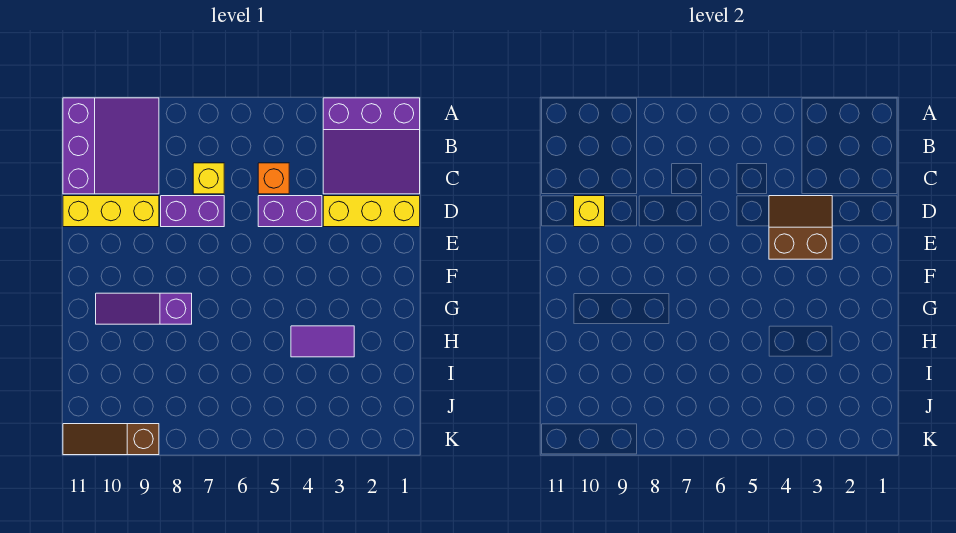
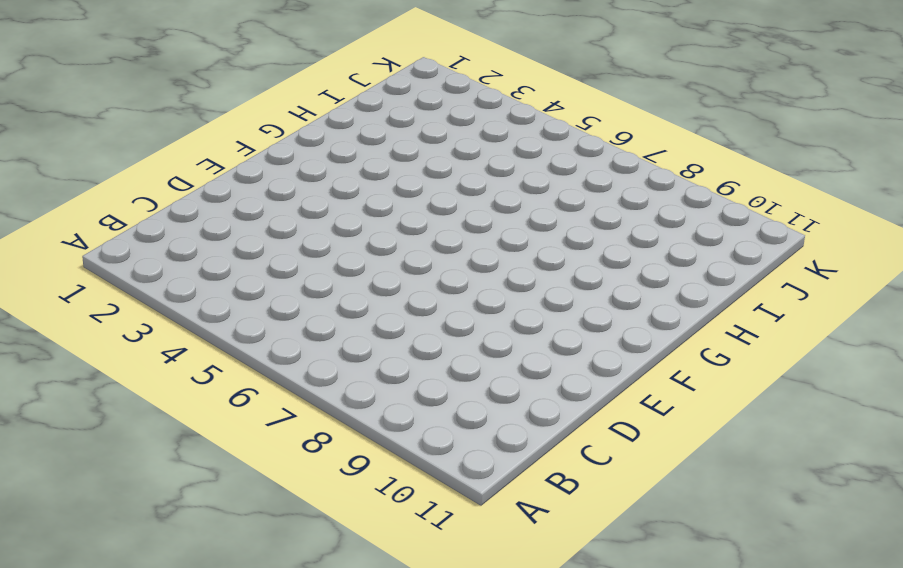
none -> purple 3x3 slope [323,98,420,194]
none -> purple 3x3 slope [63,98,159,194]
none -> orange 1x1 brick [258,163,289,194]

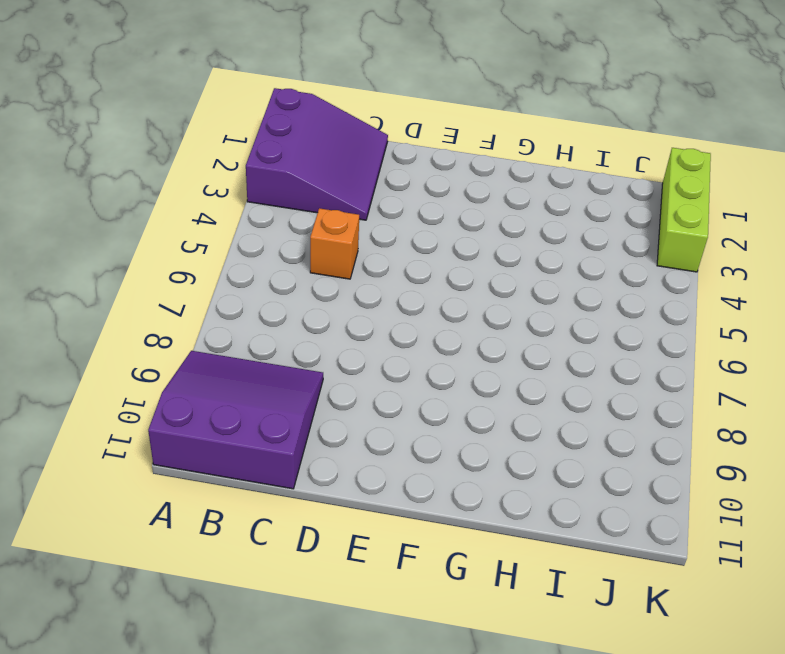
lime 1x3 brick [657,148,711,272] -> none
none -> yellow 1x1 brick [193,163,224,194]
none -> yellow 1x3 brick [323,196,420,227]
none -> purple 1x2 brick [258,196,322,227]

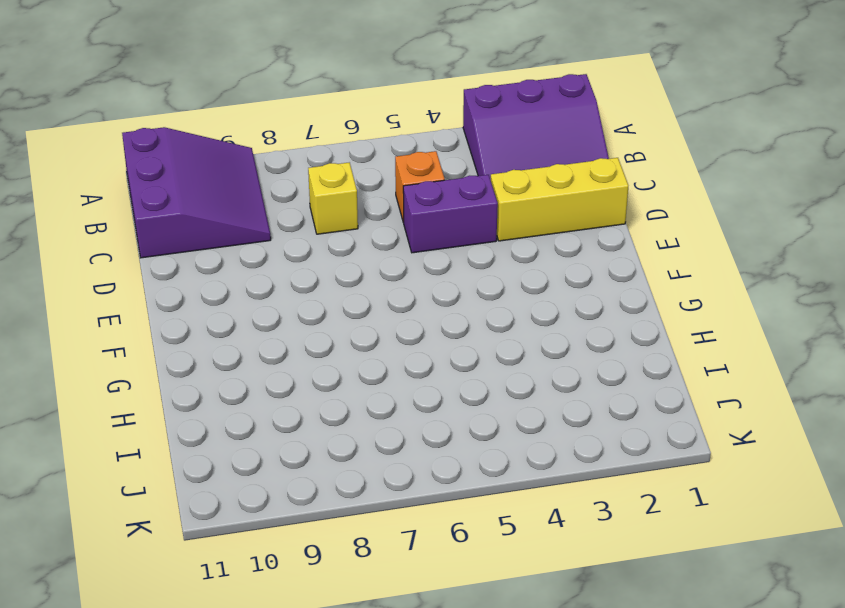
none -> purple 1x2 brick [161,196,224,227]
none -> yellow 1x3 brick [63,196,159,227]
none -> purple 1x3 slope [96,293,192,324]

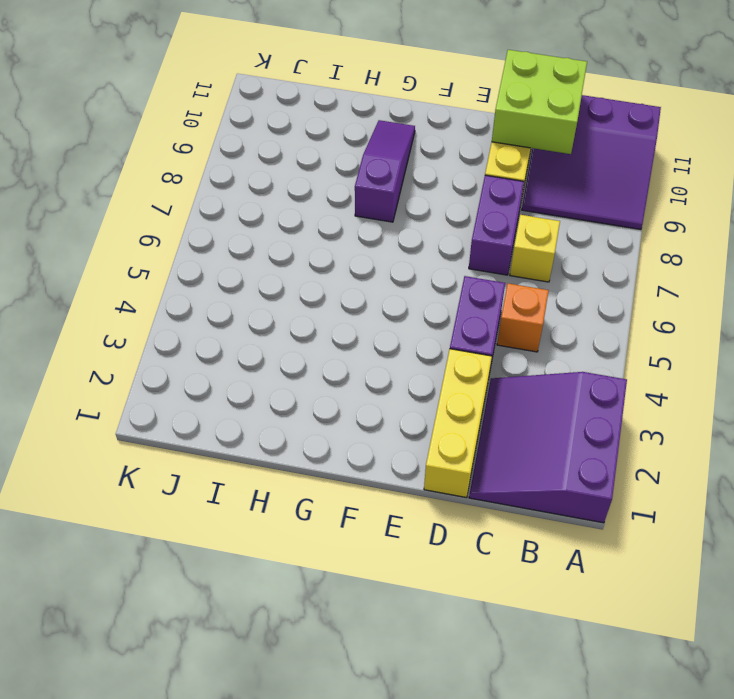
lime 2x2 brick [492,50,587,154] -> yellow 1x1 brick [574,196,605,227]
none -> purple 1x2 tile [291,326,354,357]
none -> brown 1x3 slope [63,424,159,455]
none -> brown 2x2 slope [769,196,832,259]

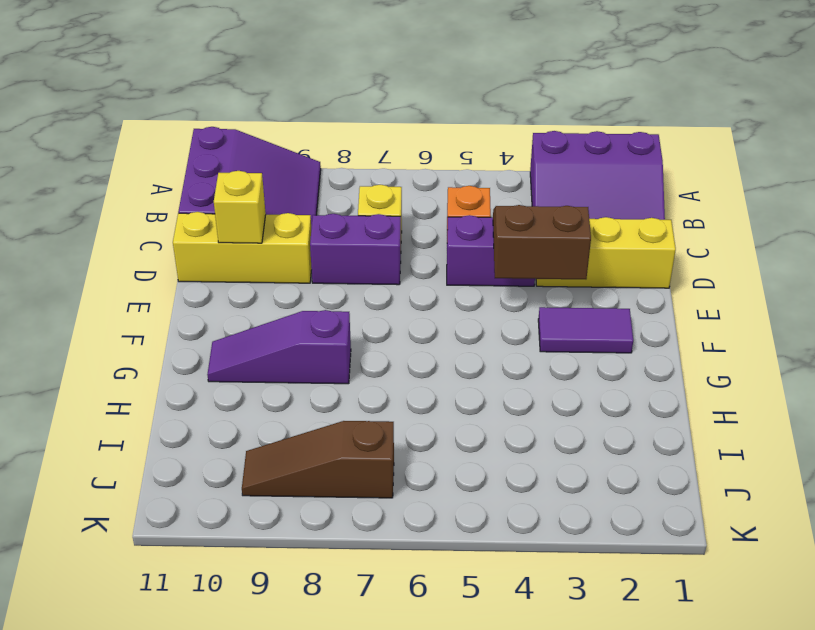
purple 1x2 tile [538,307,633,353] -> purple 1x2 tile moved to [291,326,354,357]
brown 1x3 slope [242,421,394,498] -> brown 1x3 slope moved to [63,424,159,455]

